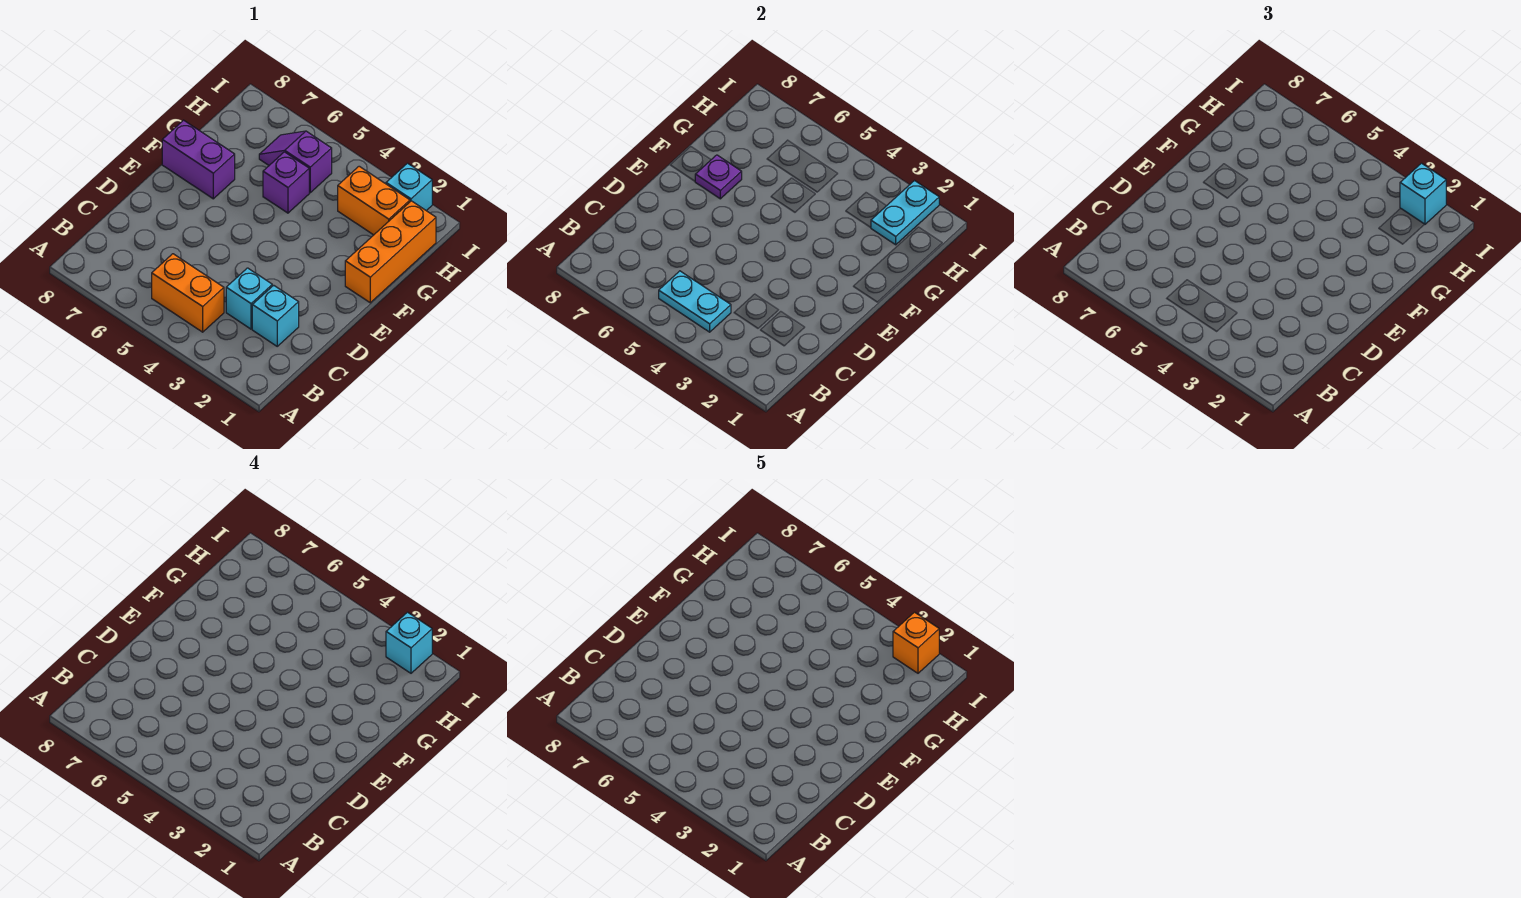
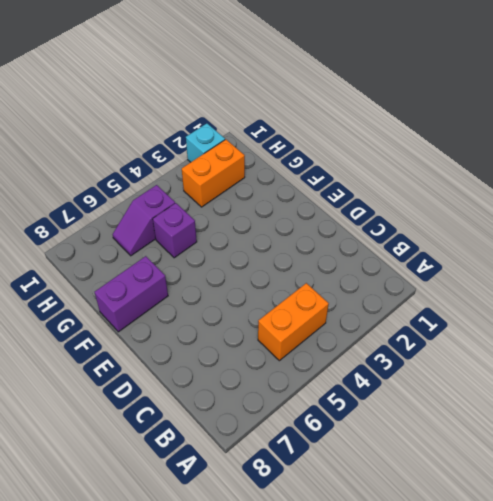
none -> cyan 1x1 brick [252,285,299,346]
none -> cyan 1x1 brick [226,268,272,329]
none -> orange 1x3 brick [345,201,436,303]

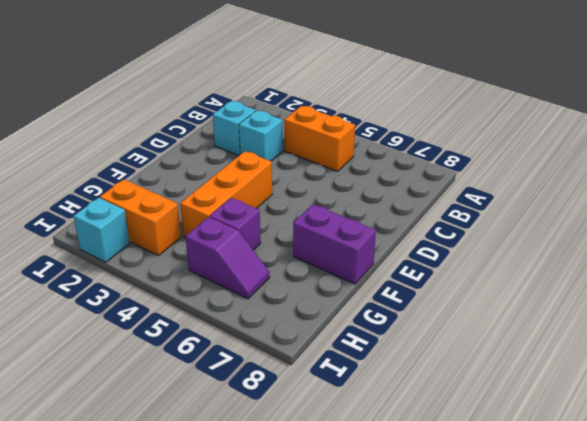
orange 1x3 brick [180,151,272,237] -> orange 1x3 brick moved to [345,201,436,303]
none -> cyan 1x2 plate [659,271,731,332]
none -> purple 1x1 plate [695,155,742,199]
none -> cyan 1x2 plate [871,181,939,245]

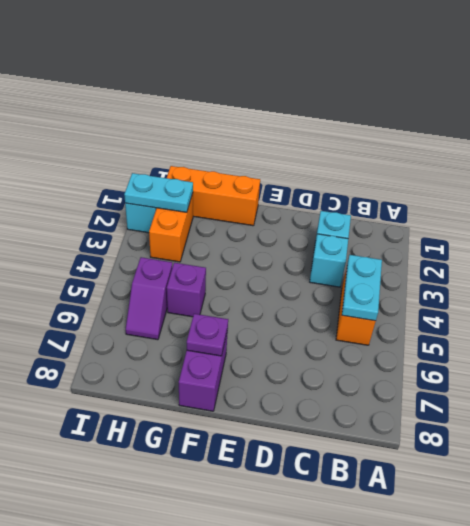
none -> cyan 1x1 brick [1400,163,1446,224]
none -> cyan 1x1 brick [386,612,432,673]
none -> orange 1x1 brick [893,612,939,673]

